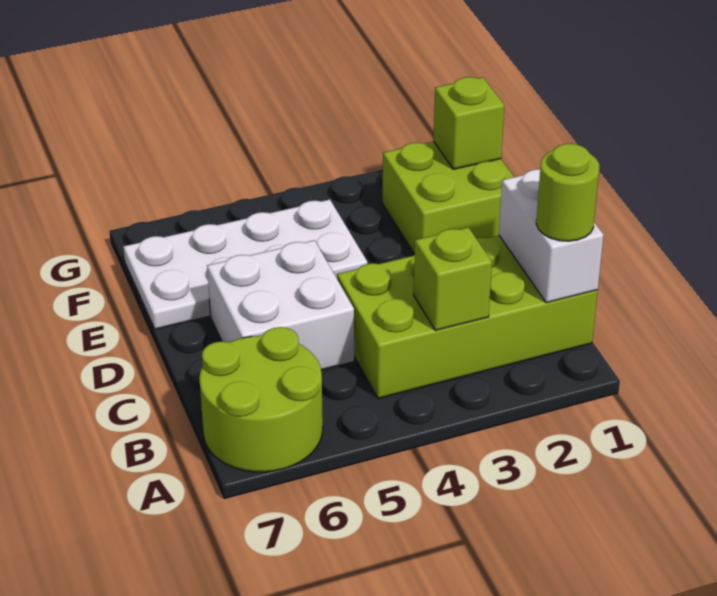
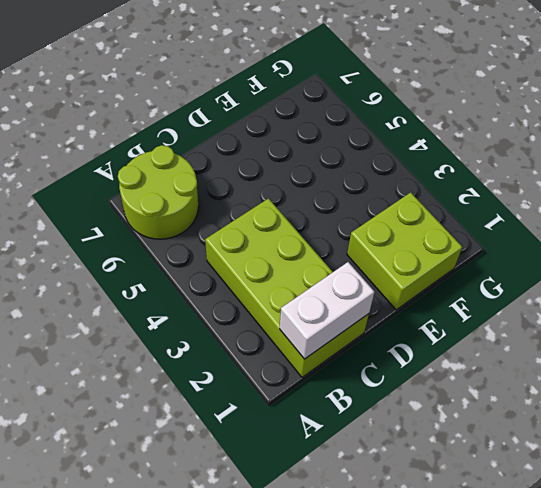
none -> white 2x2 brick [207,240,354,370]
none -> white 2x4 plate [123,199,367,329]

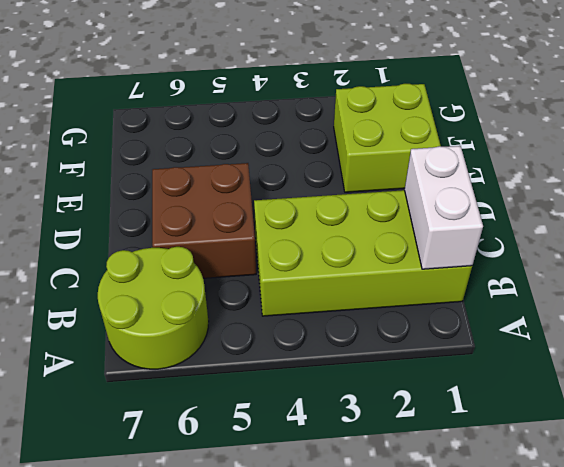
brown 2x2 brick [152,163,256,278] -> white 2x2 brick [207,240,354,370]
none -> white 2x4 plate [123,199,367,329]
none -> lime 1x1 brick [414,227,492,330]

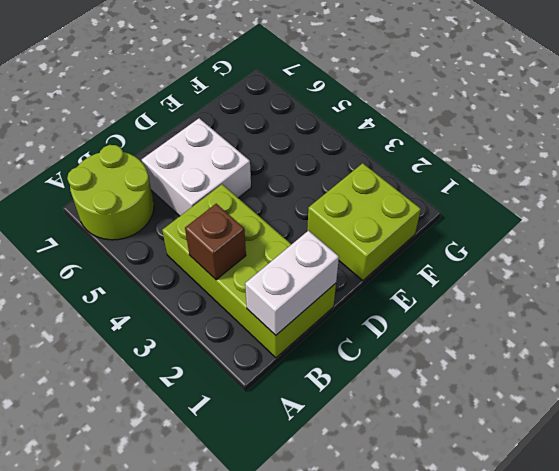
brown 1x1 brick [185,204,246,280] -> lime 1x1 brick [414,227,492,330]
none -> white 2x4 plate [123,199,367,329]
none -> lime 1x1 brick [433,77,504,169]

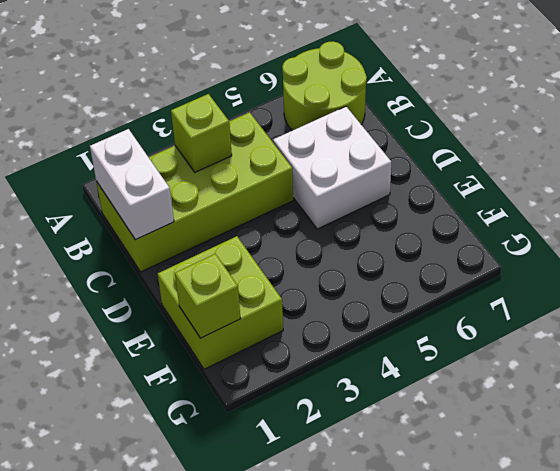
none -> white 2x4 plate [123,199,367,329]
none -> lime 1x1 round brick [536,144,599,241]

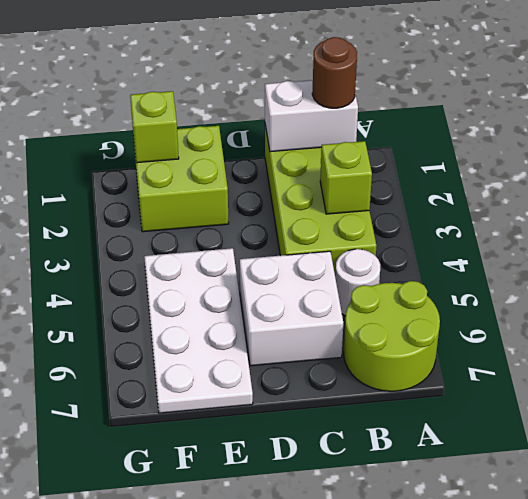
brown 1x1 round brick [312,37,357,108] -> lime 1x1 round brick [536,144,599,241]
white 1x1 round brick [335,249,380,316] -> none

